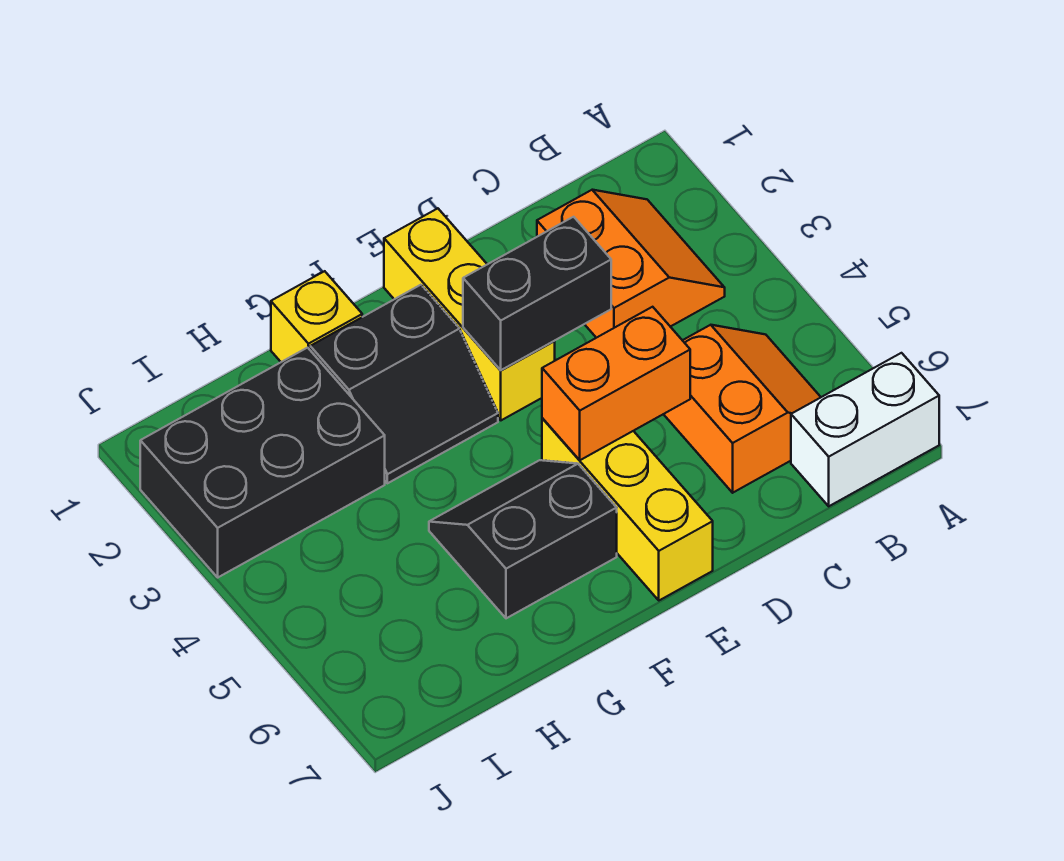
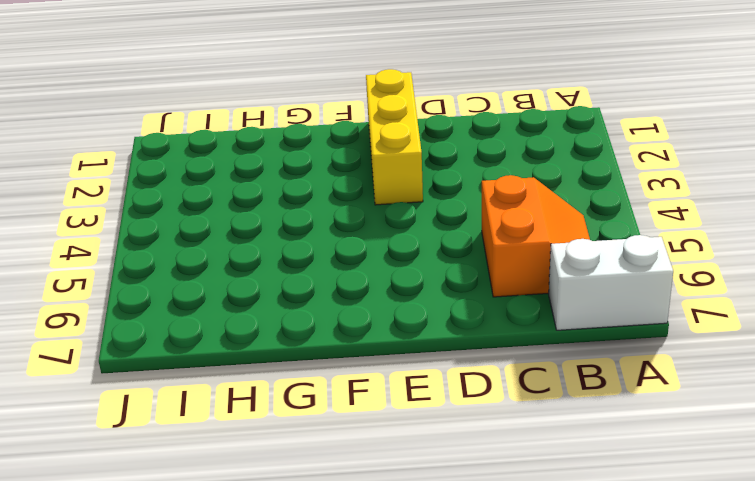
none -> orange 2x2 slope [537,190,725,338]
none -> yellow 1x3 brick [542,418,713,600]

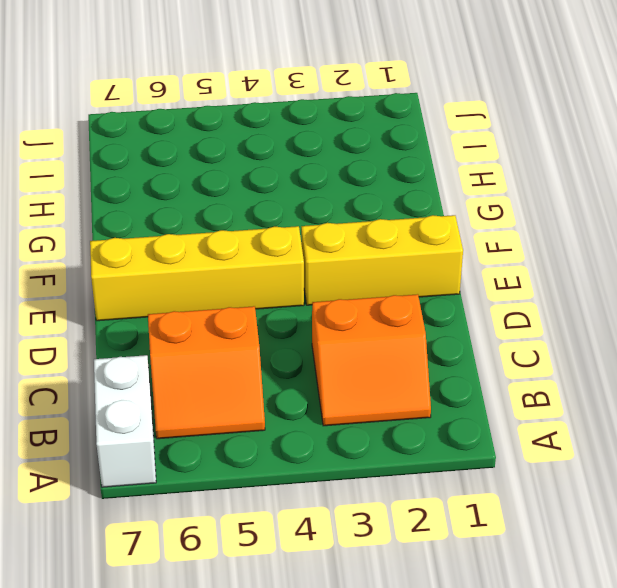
yellow 1x4 brick [90,226,304,321] -> yellow 1x3 brick [542,418,713,600]
none -> black 2x2 slope [310,285,498,483]
none -> black 2x2 slope [429,460,617,618]

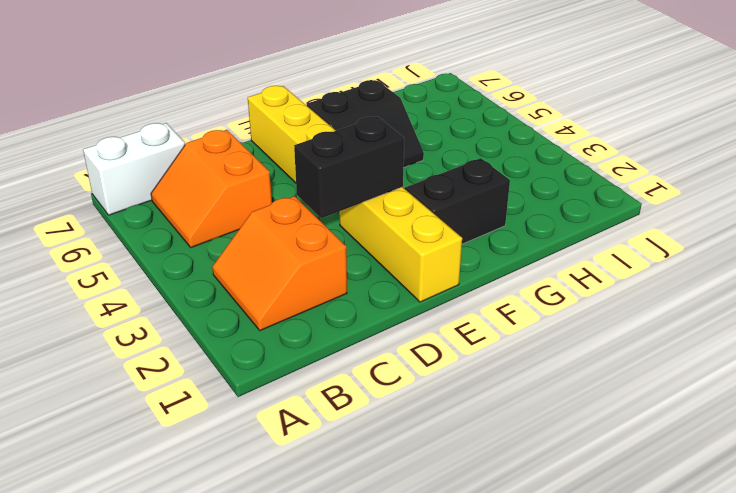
none -> yellow 1x1 brick [271,271,362,362]
none -> black 2x3 brick [140,348,385,577]

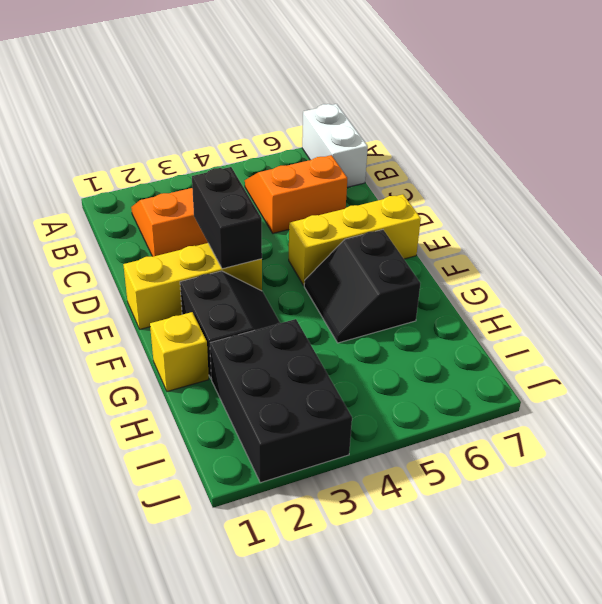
none -> orange 1x2 brick [542,307,690,460]

